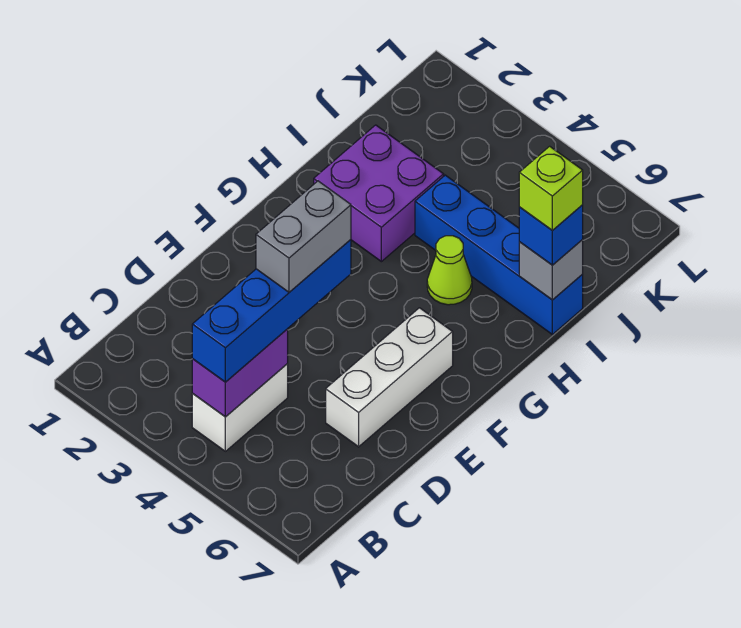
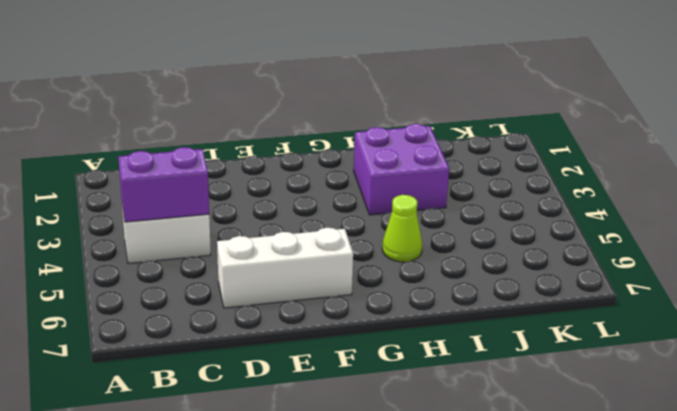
none -> blue 1x4 brick [415,175,583,334]
none -> grey 1x1 brick [519,240,583,300]

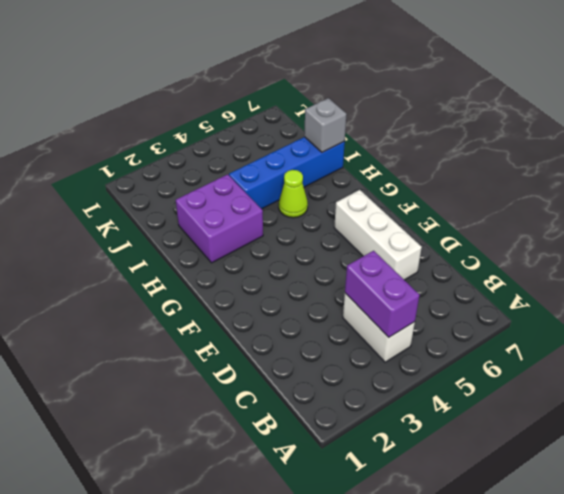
none -> blue 1x4 brick [192,240,351,382]
none -> blue 1x1 brick [519,205,583,265]

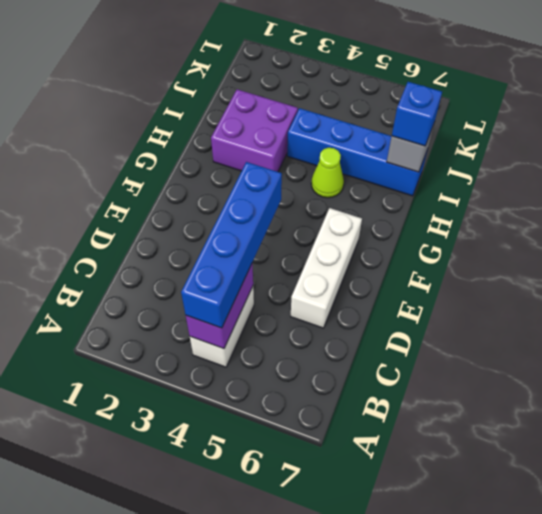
none -> grey 1x2 brick [256,181,351,292]
none -> lime 1x1 brick [519,146,583,231]

